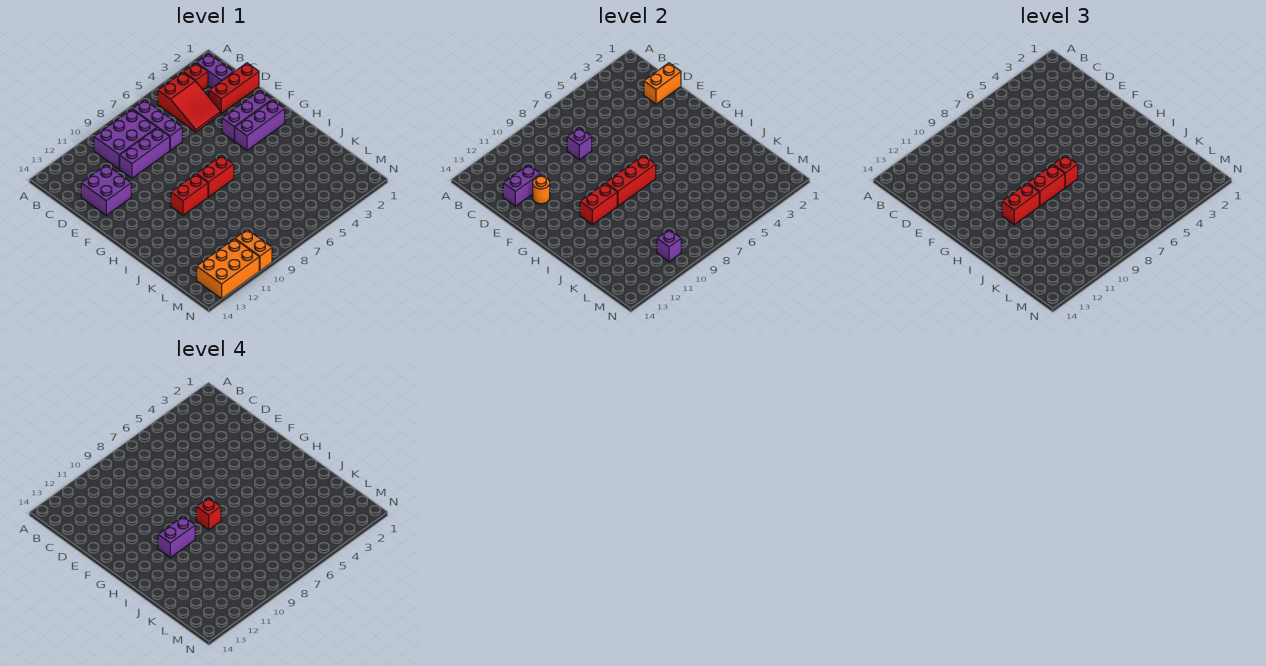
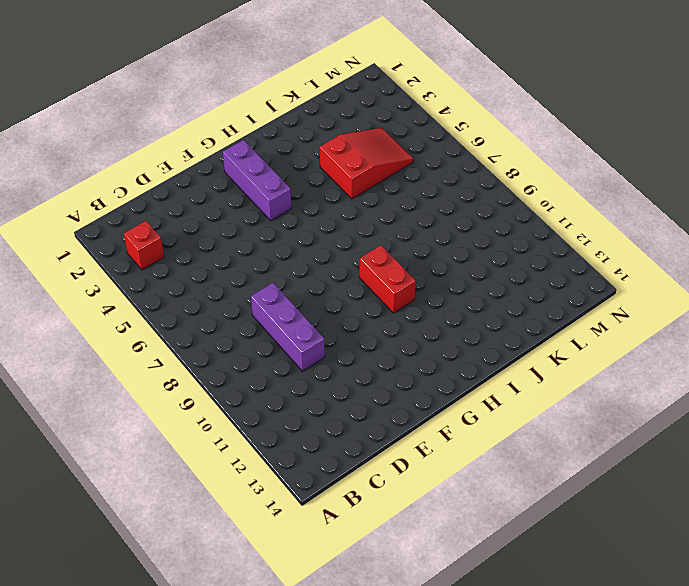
red 2x3 slope [320,128,414,199] -> red 2x3 slope moved to [158,72,221,132]
none -> purple 1x2 brick [196,54,233,88]
none -> purple 1x3 brick [132,100,182,150]
none -> purple 2x3 brick [94,109,157,169]

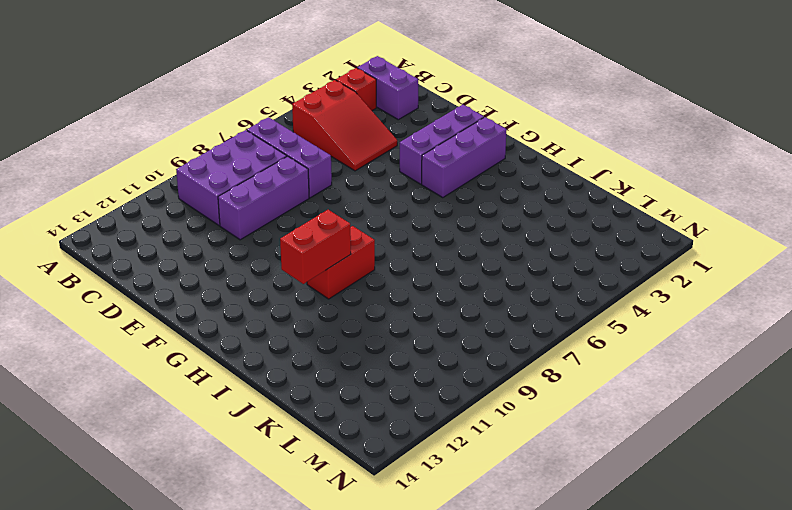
none -> red 1x3 brick [209,63,259,113]
none -> purple 2x2 brick [81,165,131,215]
none -> red 1x2 brick [197,156,234,197]

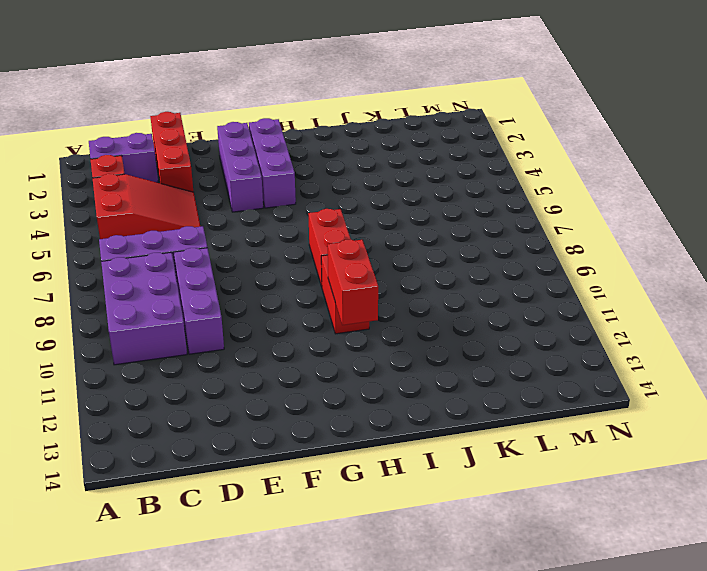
none -> purple 2x2 brick [81,165,131,215]
none -> orange 1x2 brick [235,230,272,271]
none -> orange 2x3 brick [197,239,259,299]

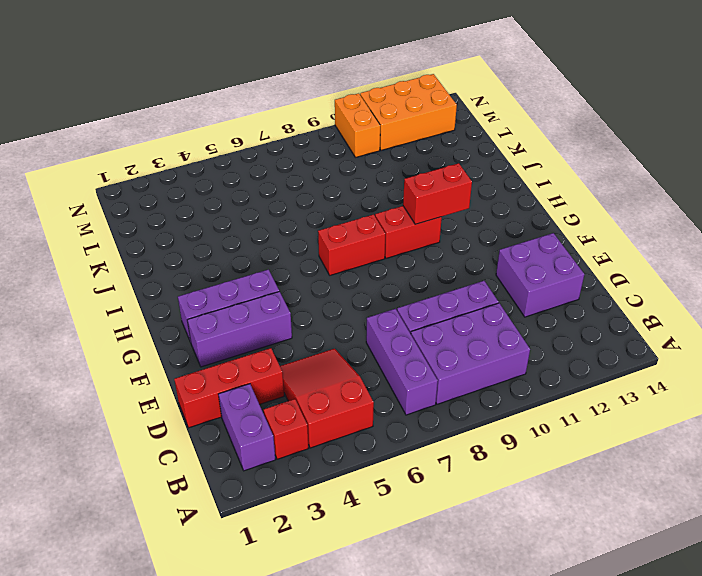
none -> orange 1x2 brick [644,63,681,104]
none -> purple 1x1 brick [567,128,592,160]
none -> purple 1x2 brick [503,165,540,206]

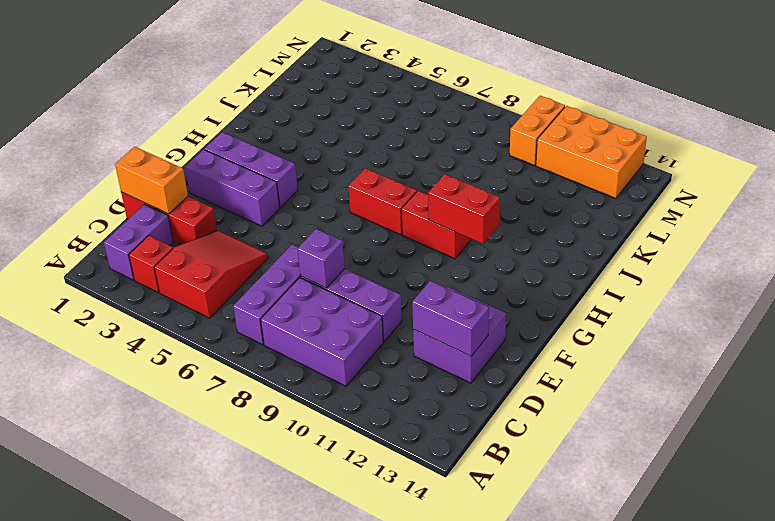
none -> orange 1x1 round brick [533,176,550,204]
none -> red 1x3 brick [606,156,656,206]
none -> purple 1x1 brick [657,230,681,262]

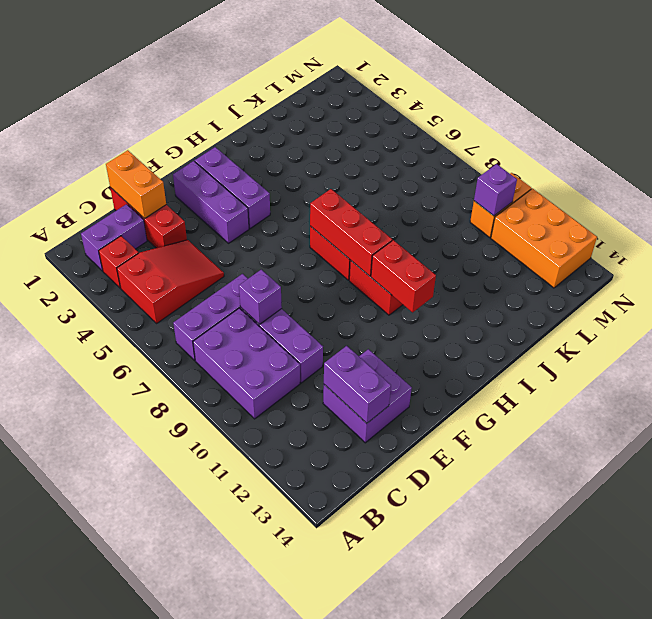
none -> orange 1x1 round brick [533,176,550,204]
none -> red 1x1 brick [1053,156,1078,188]
none -> red 1x2 brick [1028,165,1065,206]

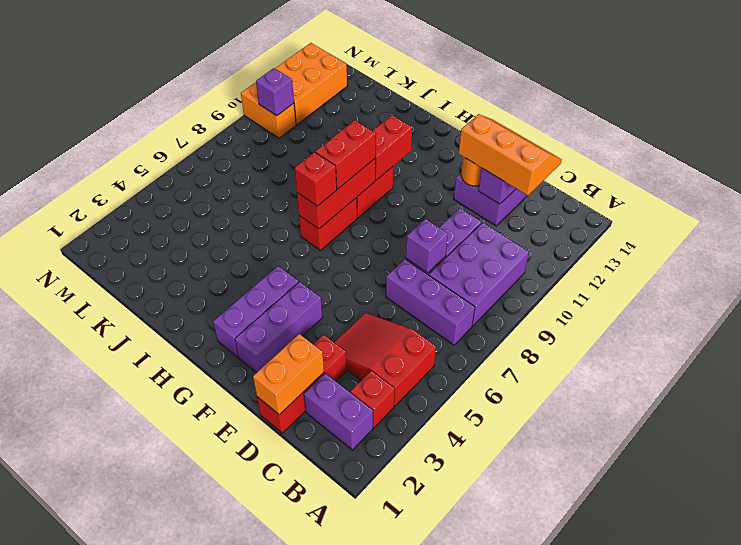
orange 2x3 slope [459,114,562,195] -> none
none -> red 1x2 brick [1002,183,1039,225]
none -> red 1x1 brick [196,498,221,530]
none -> purple 1x2 brick [158,516,195,558]

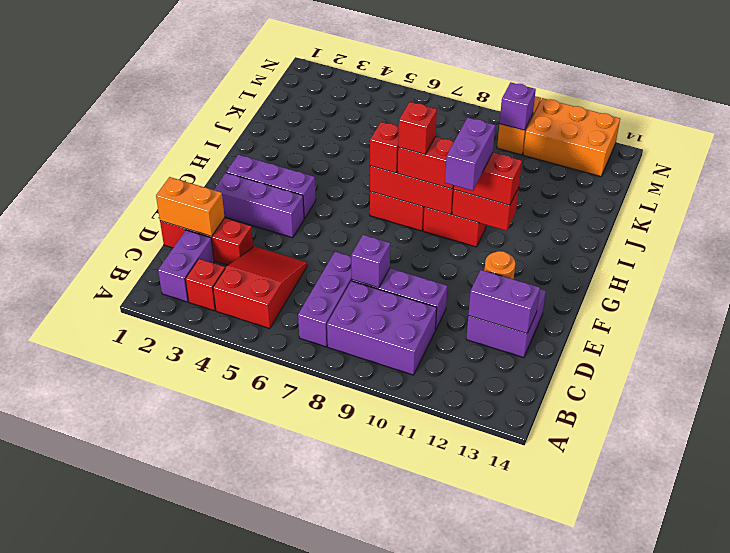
purple 1x2 brick [445,117,495,191] -> purple 1x2 brick turned to [158,516,195,558]

